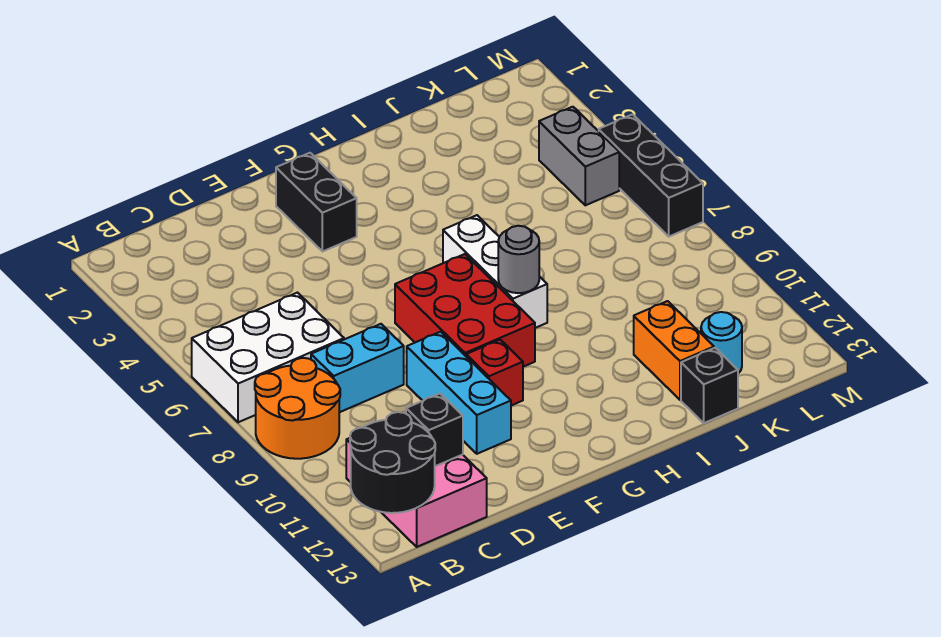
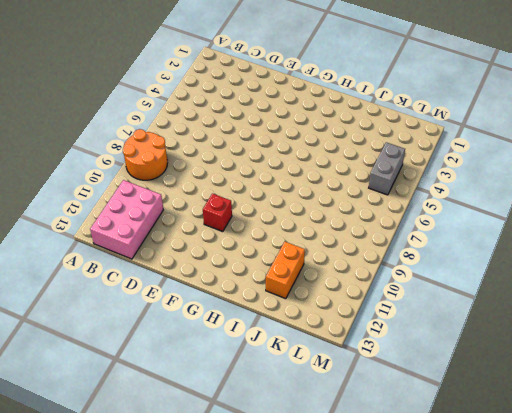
none -> white 2x3 brick [192,293,344,422]
none -> cyan 1x2 brick [311,324,404,412]
none -> cyan 1x3 brick [407,332,511,454]

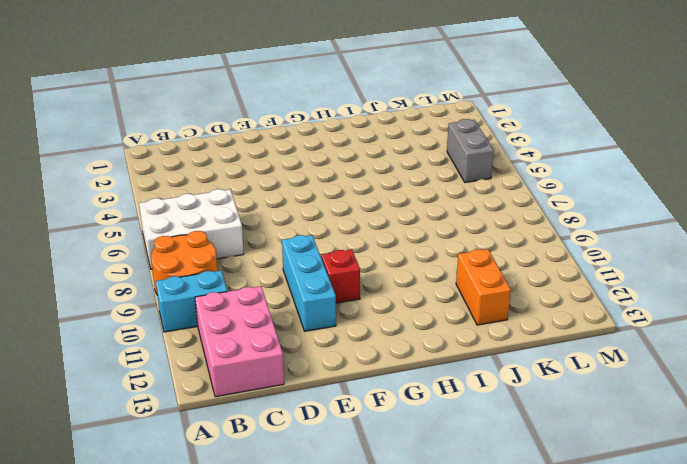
cyan 1x2 brick [156,271,227,332] -> cyan 1x2 brick moved to [311,324,404,412]
none -> black 1x2 brick [276,153,357,252]
none -> red 2x3 brick [395,254,535,367]
none -> white 1x3 brick [443,215,547,328]

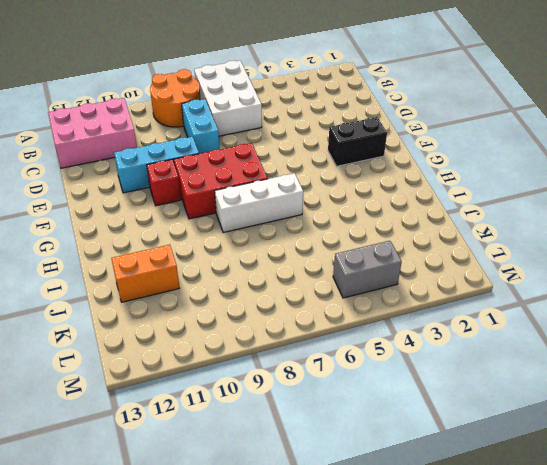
none -> black 1x1 brick [681,348,738,423]
none -> cyan 1x1 round brick [701,312,742,373]
none -> black 1x3 brick [599,114,703,237]

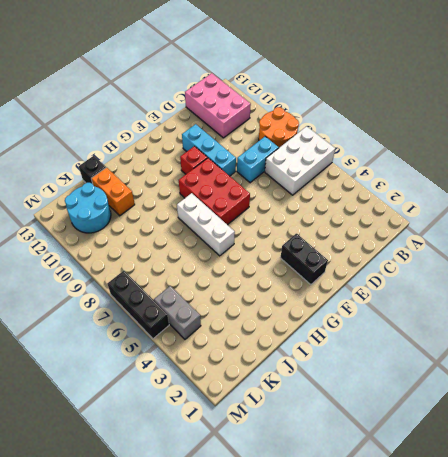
cyan 2x2 round brick [65,183,111,233] -> cyan 1x1 round brick [701,312,742,373]
none -> black 2x2 round brick [350,412,435,513]
none -> black 1x1 brick [406,394,463,466]
none -> grey 1x1 round brick [498,226,539,293]

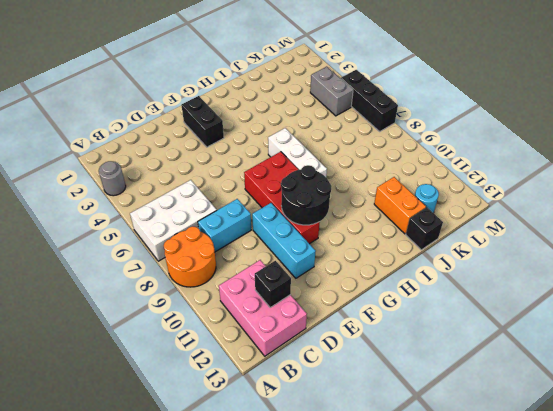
grey 1x1 round brick [99,161,126,196] -> grey 1x1 round brick moved to [498,226,539,293]
black 2x2 round brick [281,165,331,225] -> black 2x2 round brick moved to [350,412,435,513]

